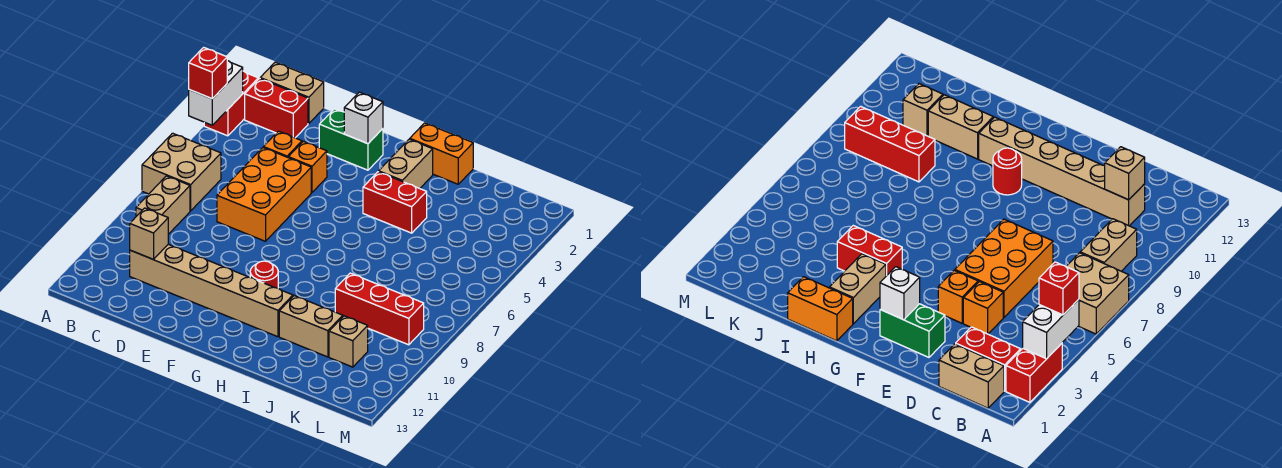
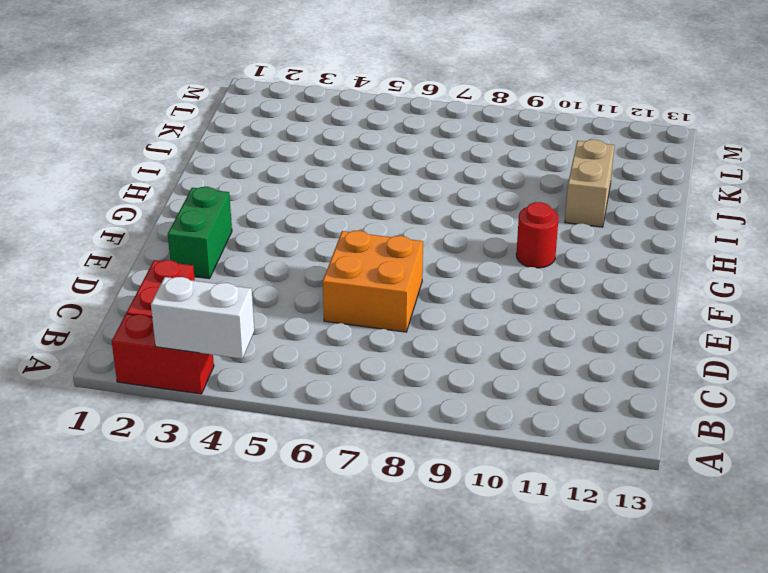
orange 2x2 brick [323,231,423,332] -> orange 2x3 brick [217,148,311,241]
none -> tan 2x2 brick [142,133,221,211]
none -> tan 1x2 brick [260,62,324,124]
none -> tan 1x2 brick [136,176,190,234]

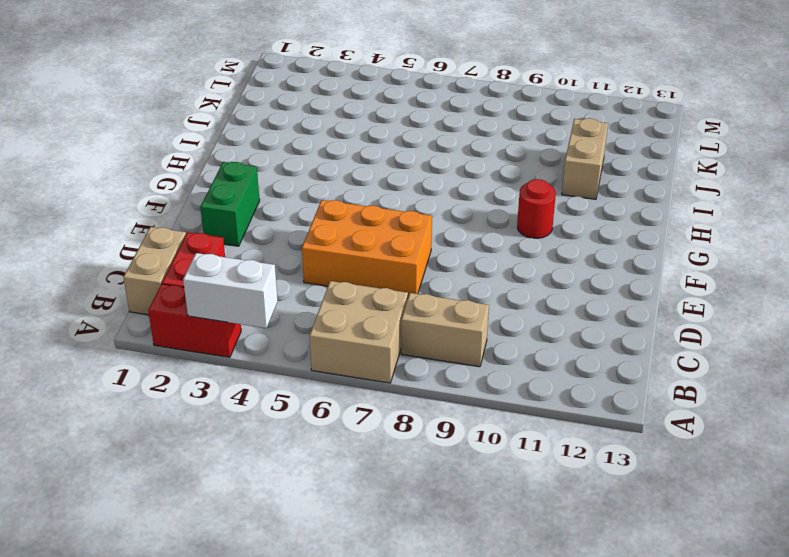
none -> tan 1x6 brick [130,244,293,337]
none -> orange 1x1 brick [263,131,302,157]
none -> orange 1x1 brick [288,141,327,193]

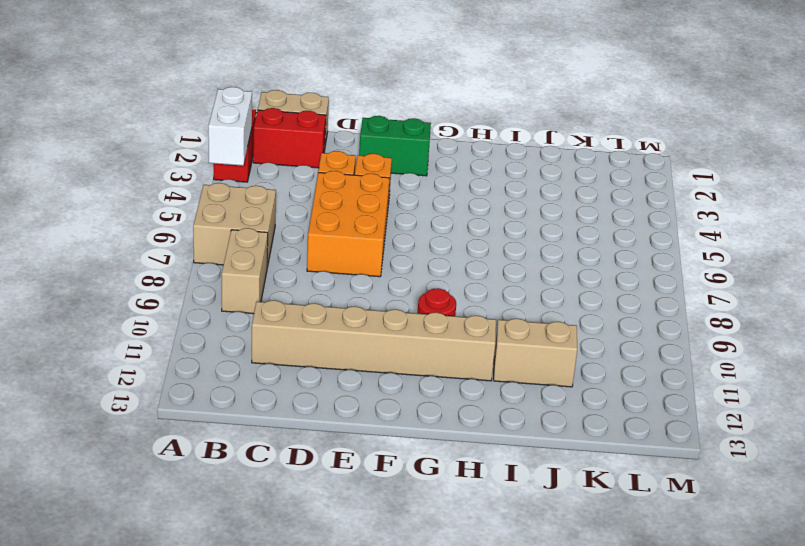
none -> orange 1x2 brick [410,123,473,184]
none -> tan 1x2 brick [379,139,433,189]
none -> red 1x2 brick [363,172,427,233]

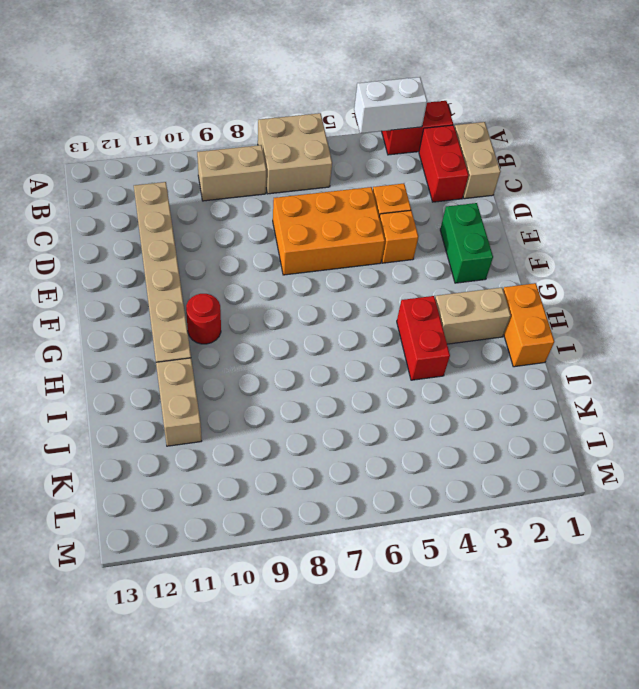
none -> red 1x3 brick [335,273,424,345]
none -> tan 1x1 brick [329,316,368,367]
none -> tan 1x1 brick [130,208,168,260]

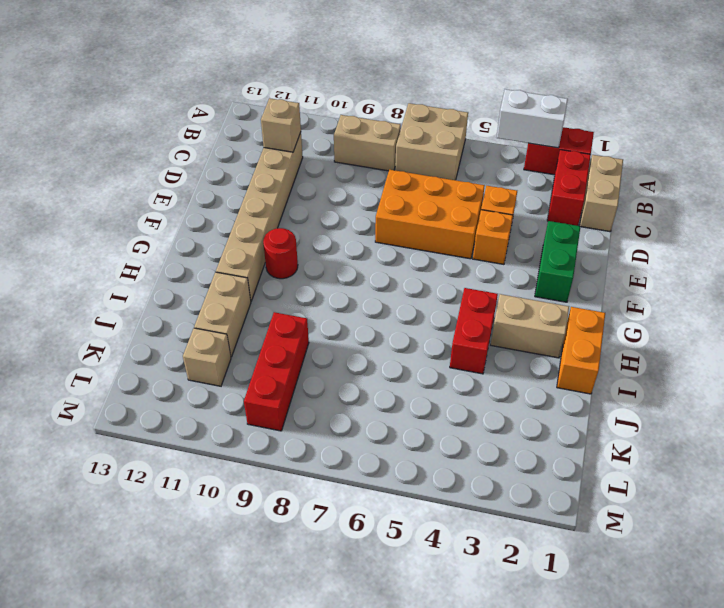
none -> white 1x1 brick [344,92,383,144]
none -> red 1x1 brick [189,47,227,99]

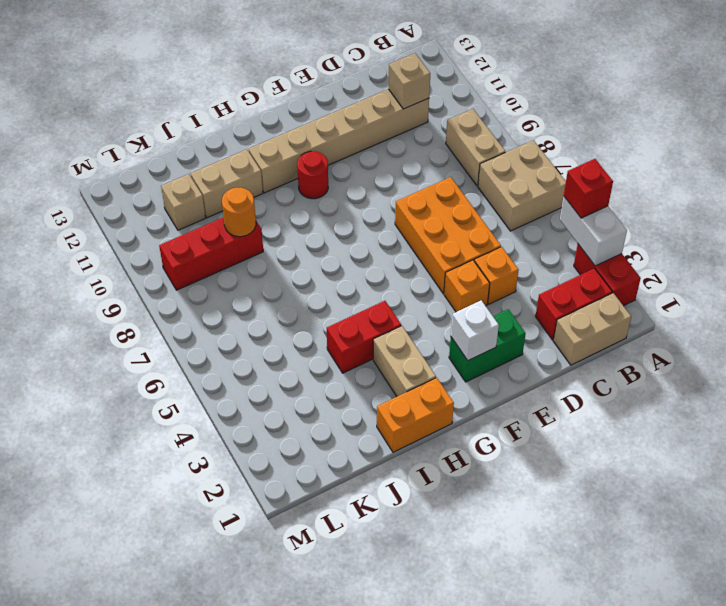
orange 1x1 round brick [222,187,256,237] -> none

